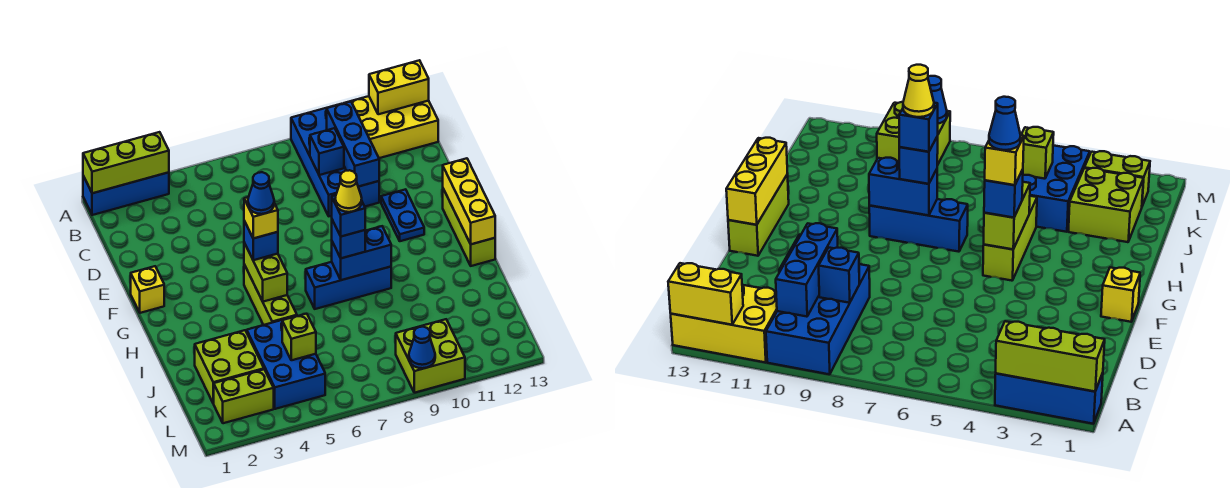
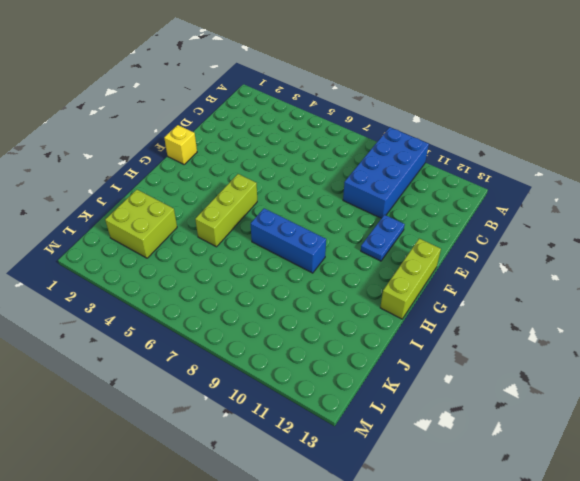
none -> blue 1x3 brick [83,172,169,215]
none -> yellow 2x3 brick [343,96,438,158]
none -> blue 2x3 brick [247,316,325,409]

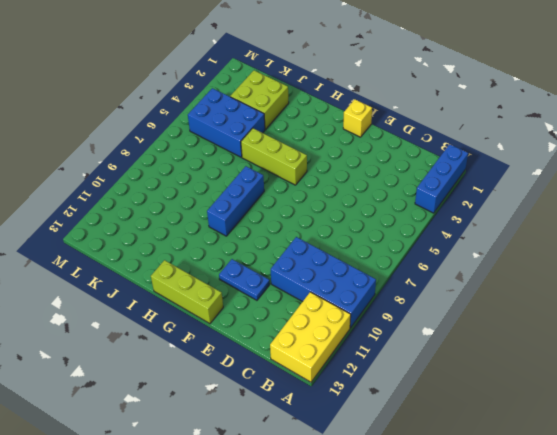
none -> lime 1x2 brick [213,369,274,423]
none -> lime 2x2 brick [396,319,465,393]
none -> lime 1x3 brick [83,132,169,193]

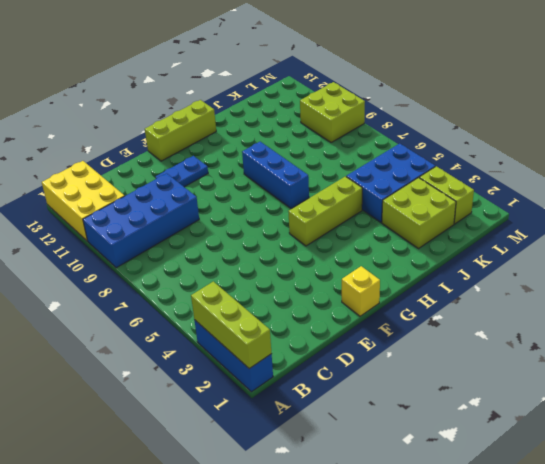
none -> yellow 1x2 brick [369,60,429,114]
none -> blue 1x3 brick [327,101,379,187]
none -> blue 1x1 brick [310,128,344,175]

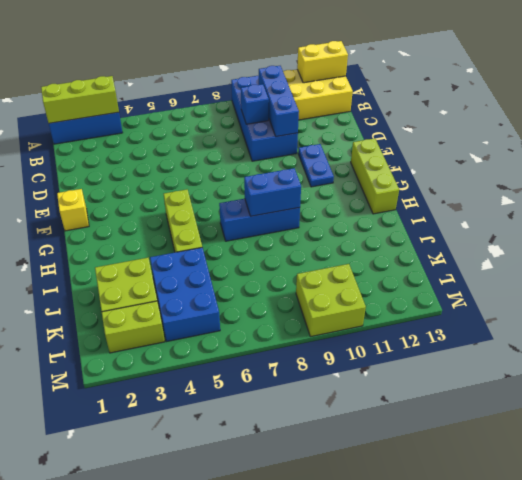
none -> yellow 1x3 brick [443,158,495,244]
none -> lime 1x2 brick [244,243,287,302]
none -> lime 1x1 brick [282,314,316,360]

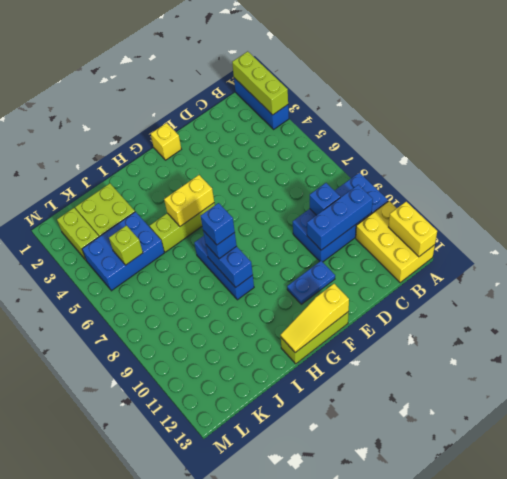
yellow 1x3 slope [281,284,349,353] -> yellow 1x3 brick [443,158,495,244]
yellow 1x2 brick [164,175,214,226] -> lime 1x2 brick [244,243,287,302]
none -> lime 2x2 brick [396,319,465,393]
none -> blue 1x1 cone [409,327,435,368]
none -> blue 1x1 brick [244,221,278,260]

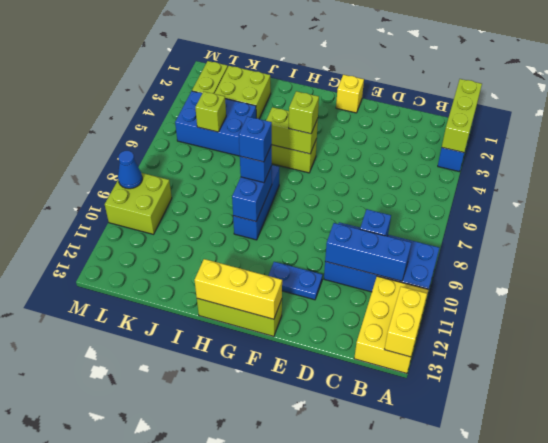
lime 1x1 brick [289,91,319,134] -> blue 1x1 brick [244,221,278,260]
none -> yellow 1x1 brick [244,197,278,238]
none -> blue 1x1 cone [248,172,274,214]
none -> yellow 1x1 cone [335,170,362,212]

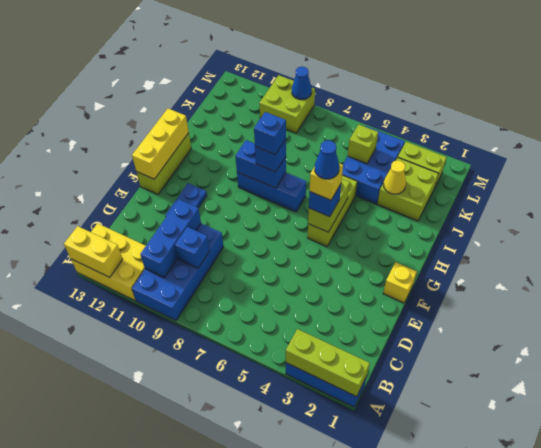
yellow 1x1 cone [384,160,406,194] -> yellow 1x1 cone moved to [335,170,362,212]

